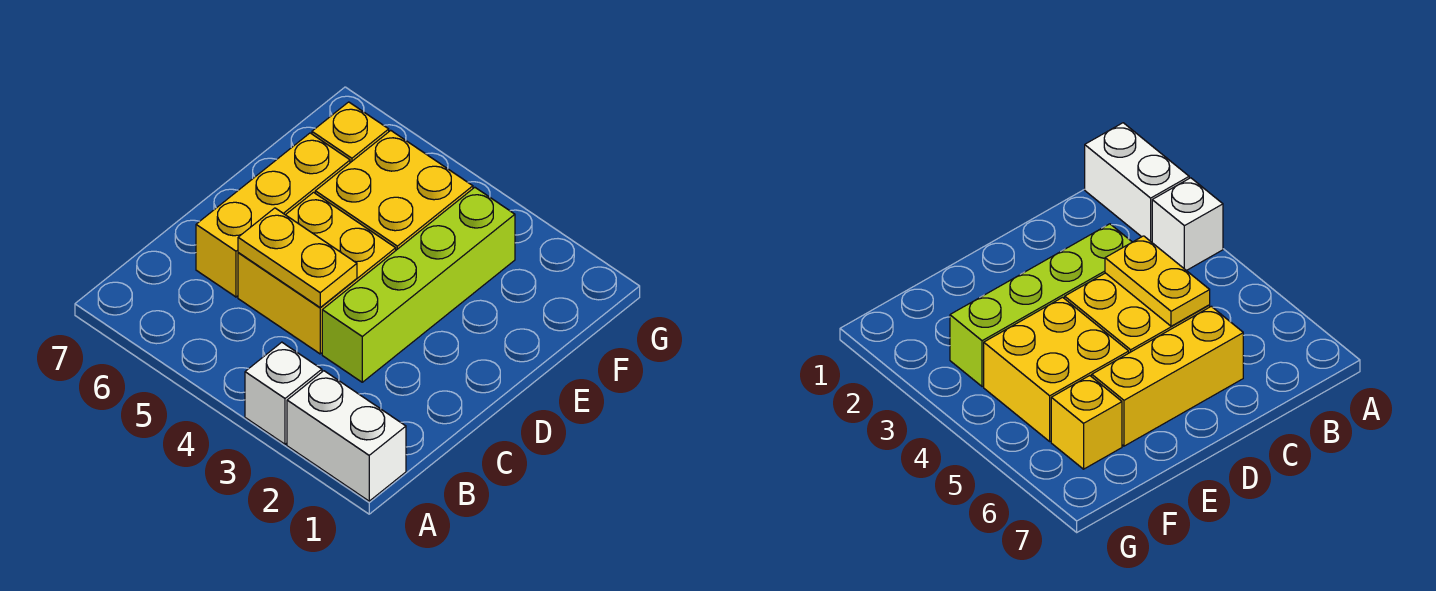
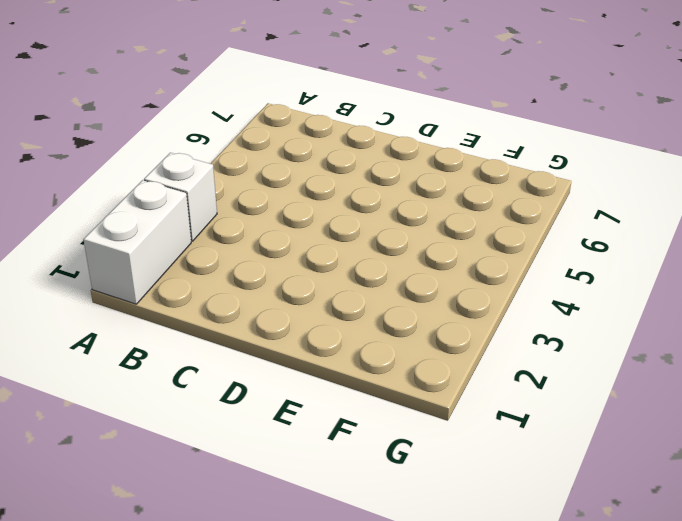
none -> lime 1x4 brick [322,187,515,382]
none -> yellow 2x2 brick [238,192,396,354]

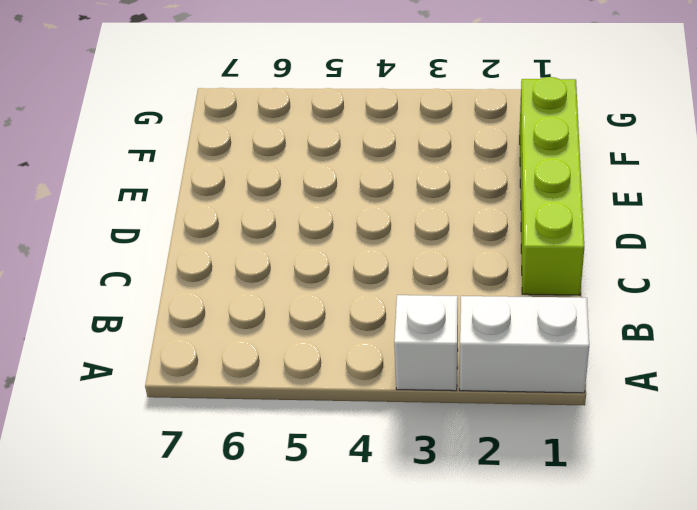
lime 1x4 brick [520,77,584,295] -> lime 1x4 brick moved to [322,187,515,382]
none -> yellow 2x2 brick [238,192,396,354]
none -> yellow 1x3 brick [196,133,350,297]

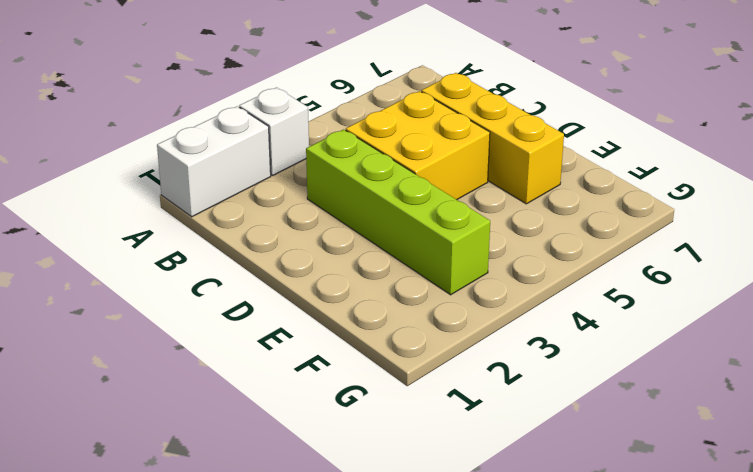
none -> yellow 2x2 brick [315,130,473,250]
none -> yellow 1x1 brick [312,102,389,163]

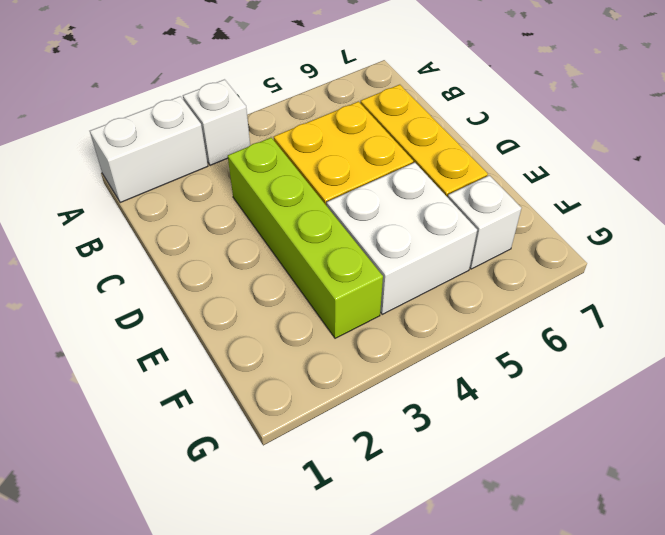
white 2x2 brick [326,162,477,314] -> yellow 2x2 brick [315,130,473,250]
white 1x1 brick [448,175,521,269] -> yellow 1x1 brick [312,102,389,163]
none -> yellow 1x2 plate [238,208,357,308]

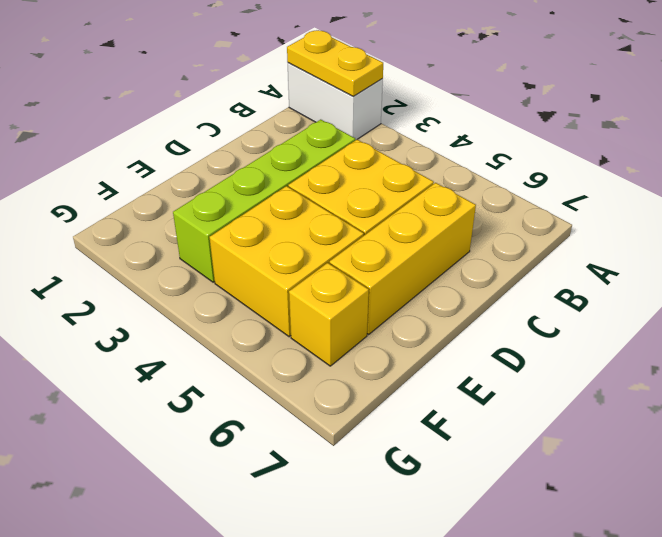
yellow 1x2 plate [287,30,383,97] -> yellow 1x2 plate moved to [238,208,357,308]
none -> white 1x1 brick [245,342,322,444]

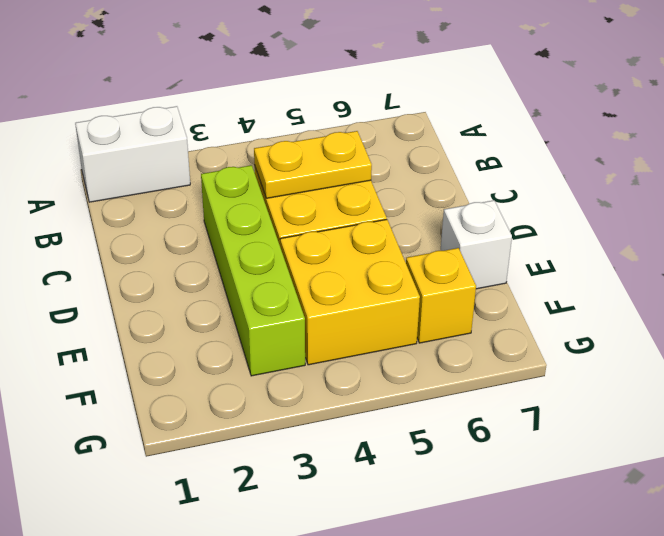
white 1x1 brick [440,200,512,289] -> white 1x1 brick moved to [245,342,322,444]
none -> yellow 1x3 brick [196,133,350,297]

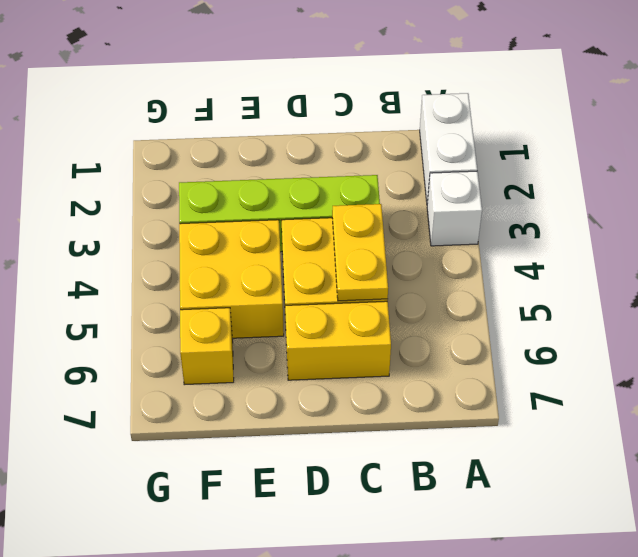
yellow 1x2 brick [285,301,391,380] -> yellow 1x3 brick [196,133,350,297]

